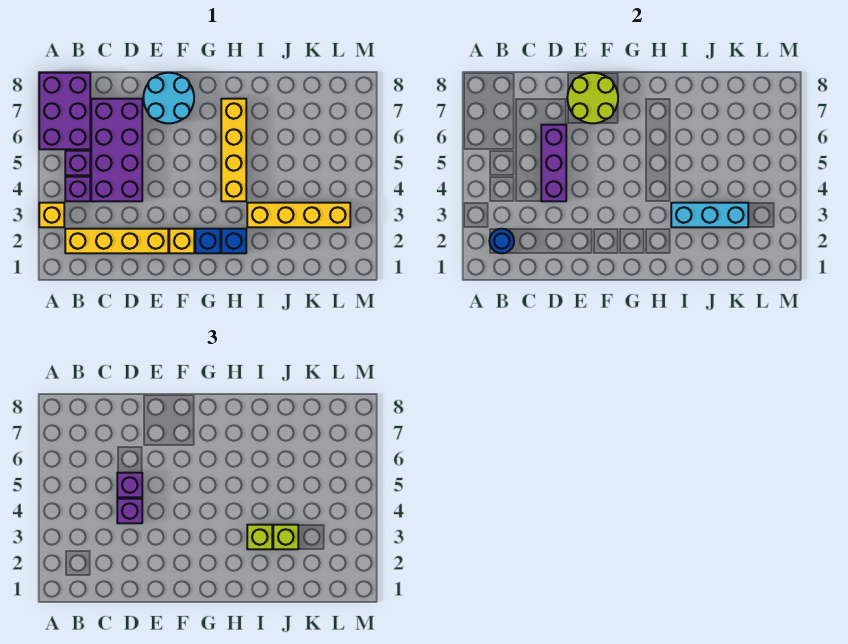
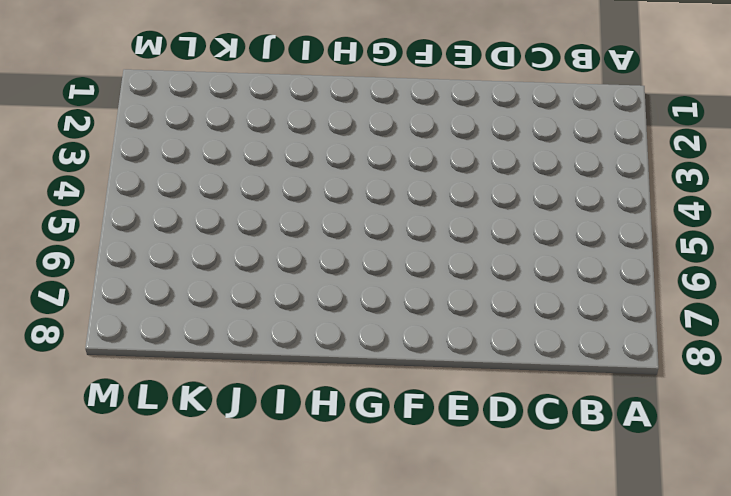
none -> yellow 1x1 brick [39,203,64,227]
none -> purple 2x3 brick [39,73,90,149]
none -> yellow 1x4 brick [65,229,168,253]

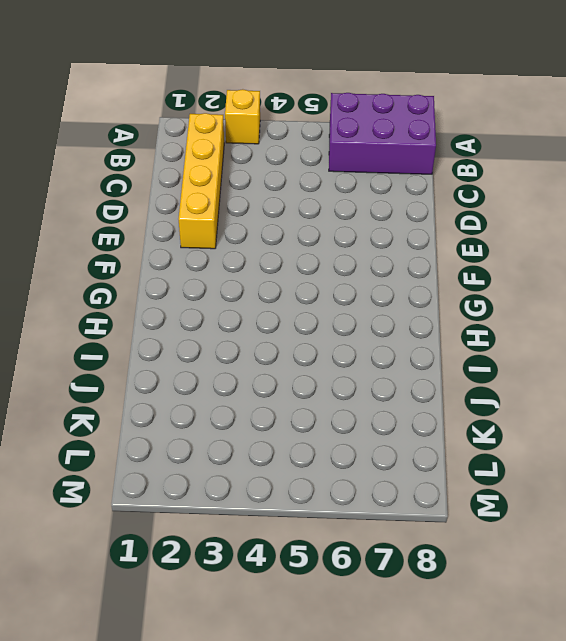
none -> purple 1x1 brick [65,177,90,201]
none -> purple 1x1 brick [65,151,90,175]
none -> purple 2x4 brick [91,99,142,201]

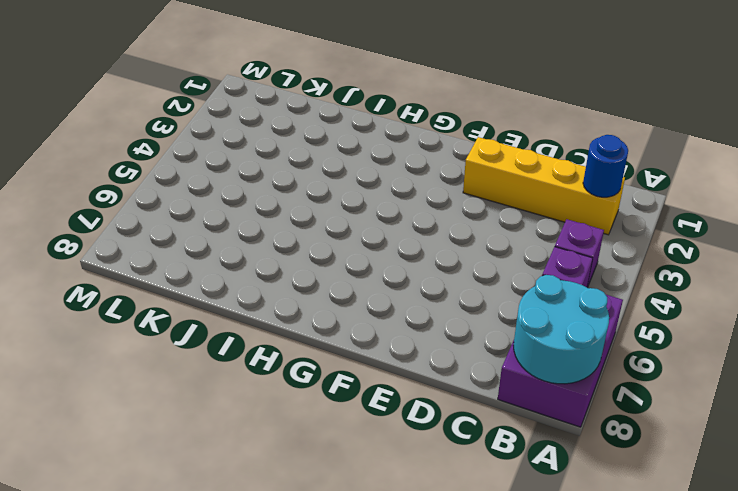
cyan 2x2 round brick [513,275,609,384] -> cyan 2x2 round brick moved to [143,73,194,123]
none -> yellow 1x1 brick [39,203,64,227]
none -> purple 2x4 brick [91,99,142,201]
none -> yellow 1x1 brick [169,229,194,253]

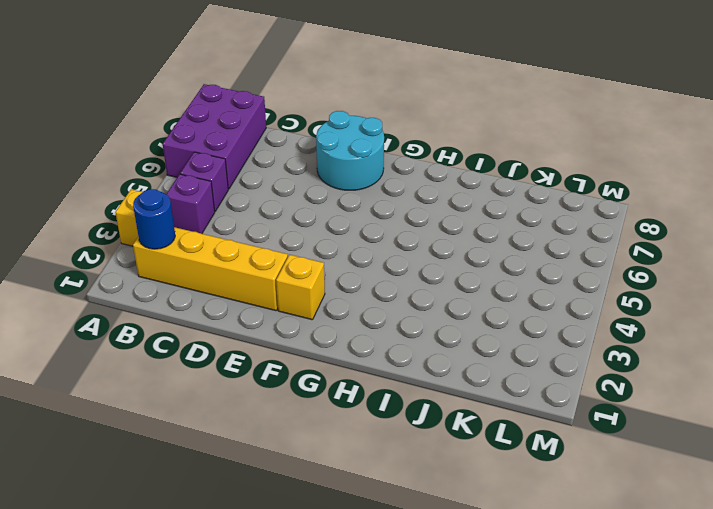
none -> purple 2x4 brick [91,99,142,201]
none -> blue 1x1 brick [195,229,220,253]
none -> blue 1x1 brick [221,229,246,253]

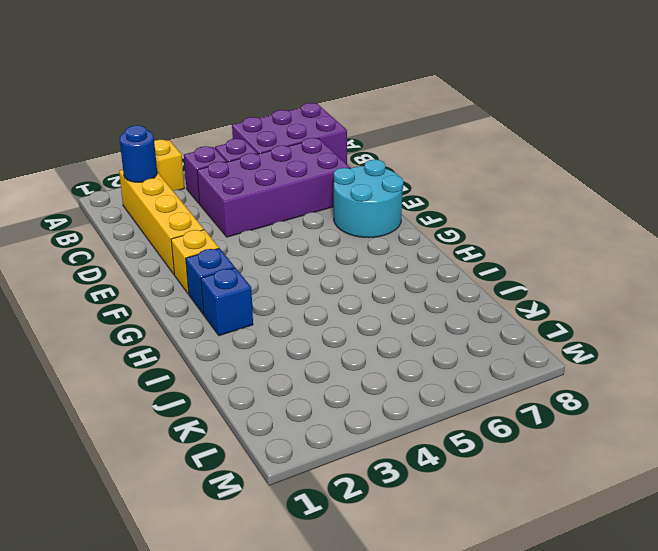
none -> yellow 1x4 brick [221,99,246,201]
none -> yellow 1x4 brick [247,203,350,227]
none -> purple 1x3 brick [541,125,566,201]

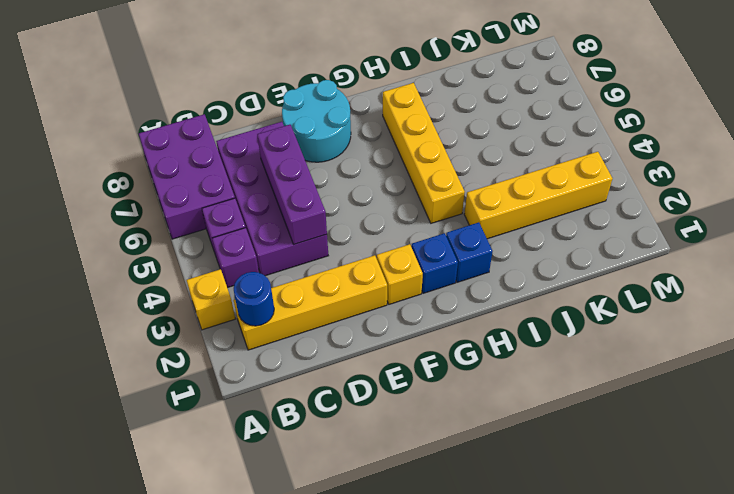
none -> lime 2x2 round brick [567,73,618,123]
none -> cyan 1x3 brick [671,203,748,227]
none -> purple 1x1 brick [117,499,142,523]

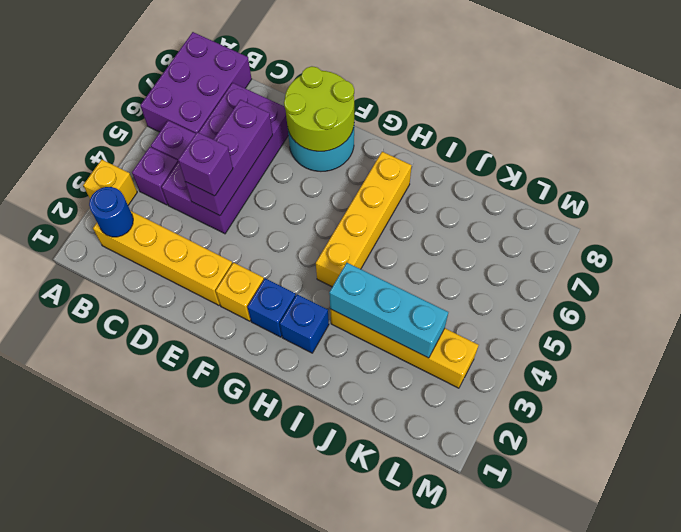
none -> purple 1x1 brick [117,473,142,497]
none -> lime 1x1 brick [247,525,272,549]
none -> lime 1x1 brick [273,525,298,549]

